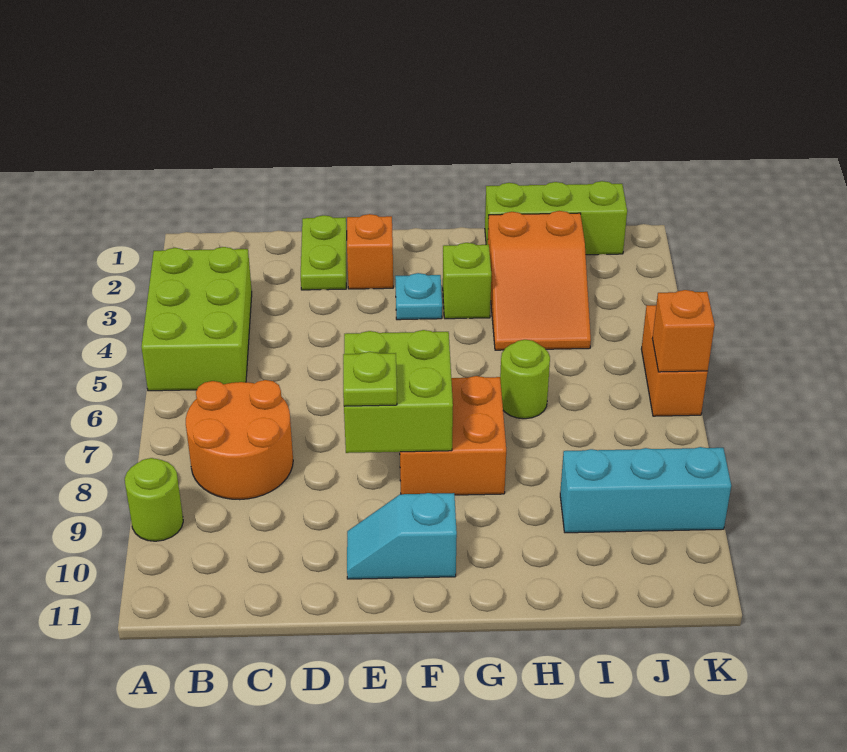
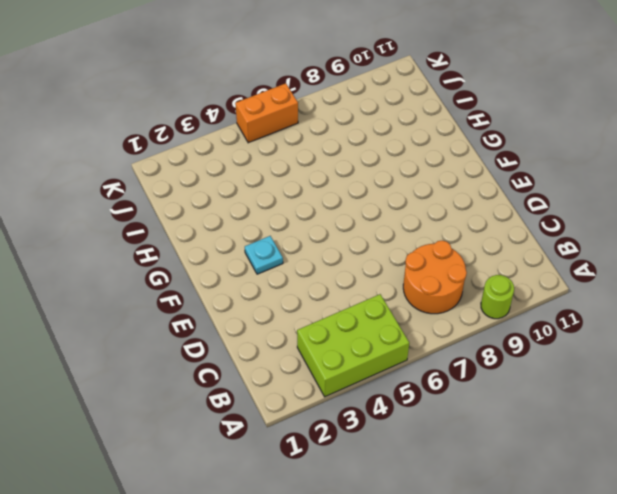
none -> lime 1x2 plate [301,215,347,290]
none -> orange 1x1 brick [347,214,393,289]
none -> cyan 1x2 slope [347,493,457,579]

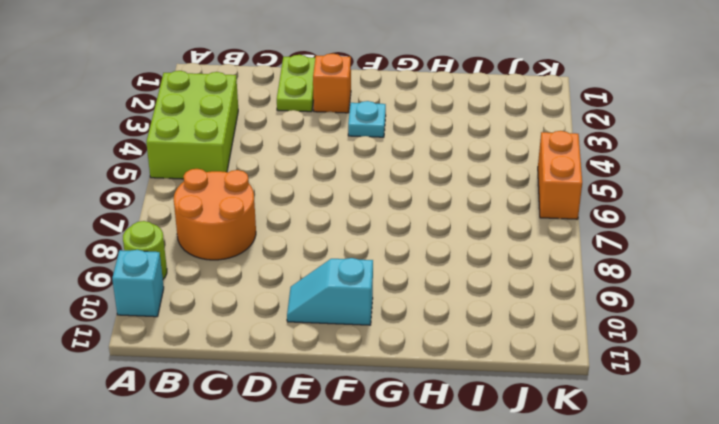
cyan 1x1 brick [112,250,164,317] -> none
none -> orange 2x2 brick [400,376,506,495]
none -> lime 1x1 brick [443,243,491,319]
none -> lime 1x3 brick [485,181,627,255]

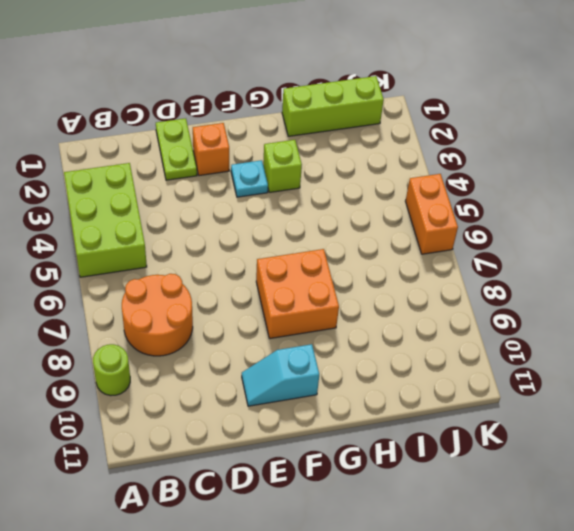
none -> orange 2x3 slope [488,211,591,350]
none -> lime 1x1 round brick [500,340,550,419]
none -> cyan 1x3 brick [560,447,731,533]

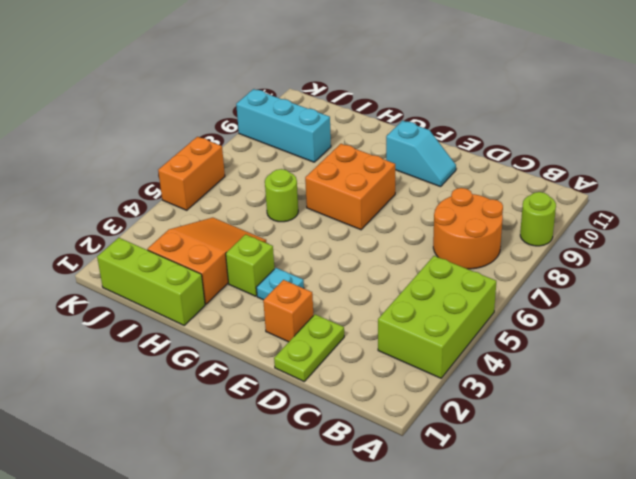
none -> lime 2x2 brick [344,330,453,453]
none -> orange 1x1 brick [652,290,715,372]
none -> lime 1x1 plate [343,352,397,406]

